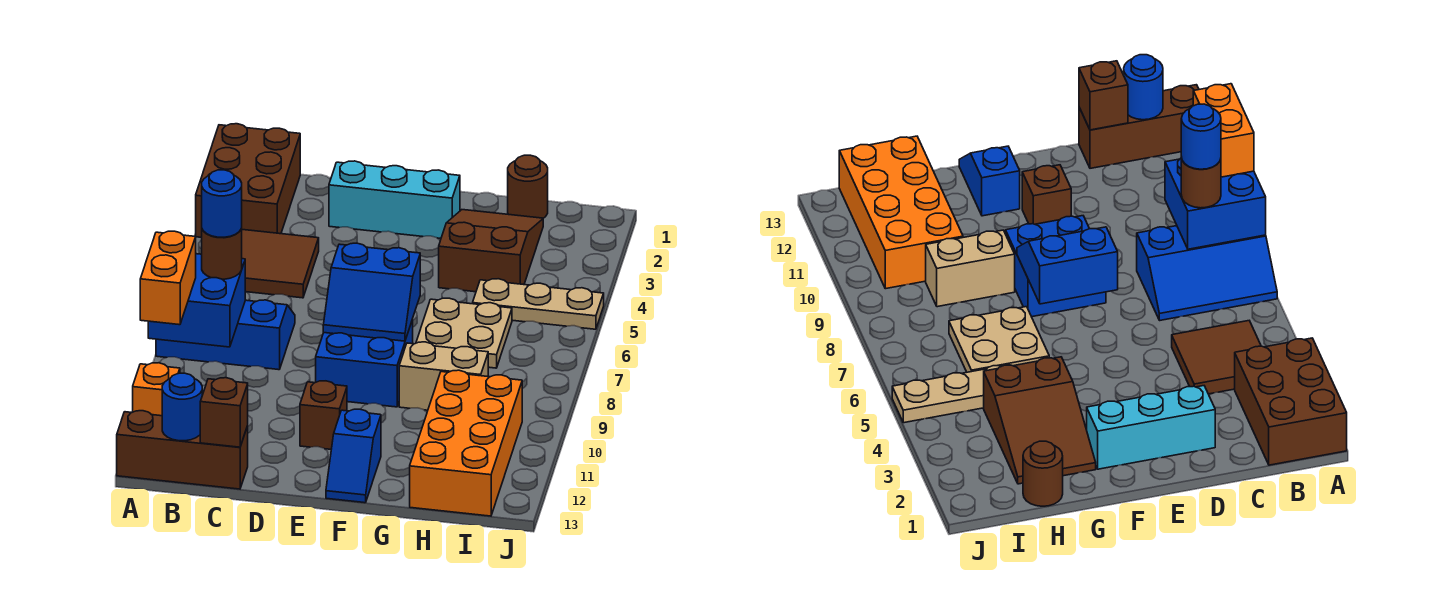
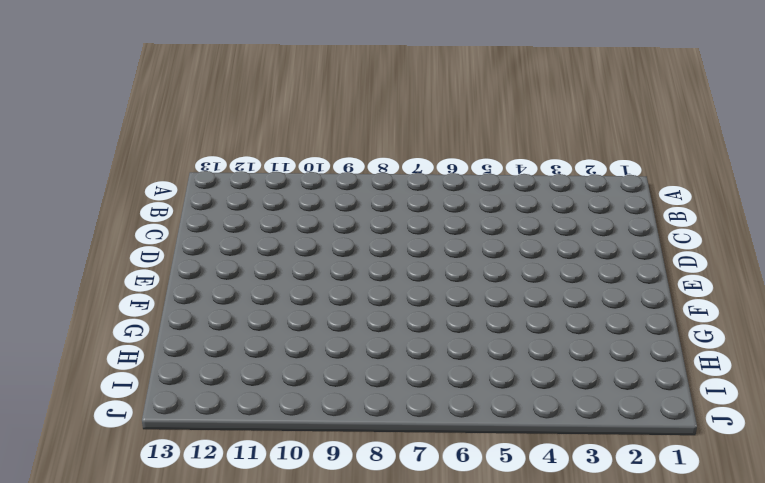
none -> brown 2x3 brick [196,124,300,237]
none -> blue 2x3 slope [156,300,295,370]
none -> orange 1x1 brick [133,363,180,416]

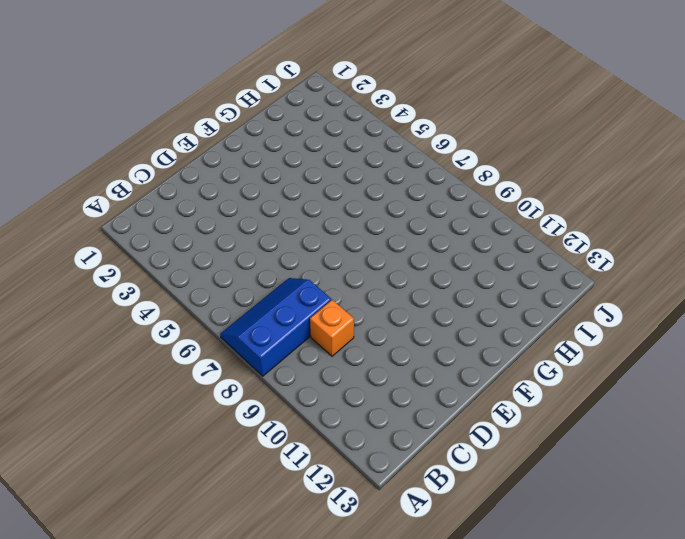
orange 1x1 brick [310,300,354,356] -> orange 1x1 brick moved to [133,363,180,416]
none -> brown 2x3 brick [196,124,300,237]
none -> brown 1x3 brick [117,411,248,489]
none -> brown 2x2 tile [242,230,319,298]

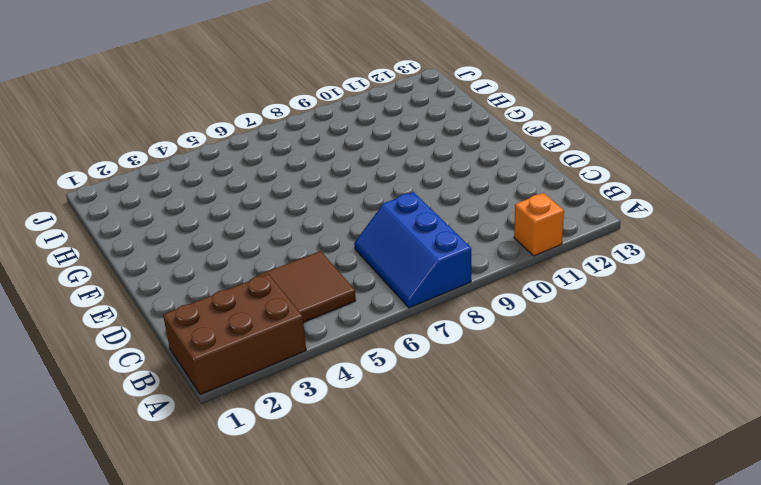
none -> brown 1x3 brick [117,411,248,489]
none -> cyan 1x3 brick [329,161,460,238]
none -> blue 2x2 brick [316,320,413,407]

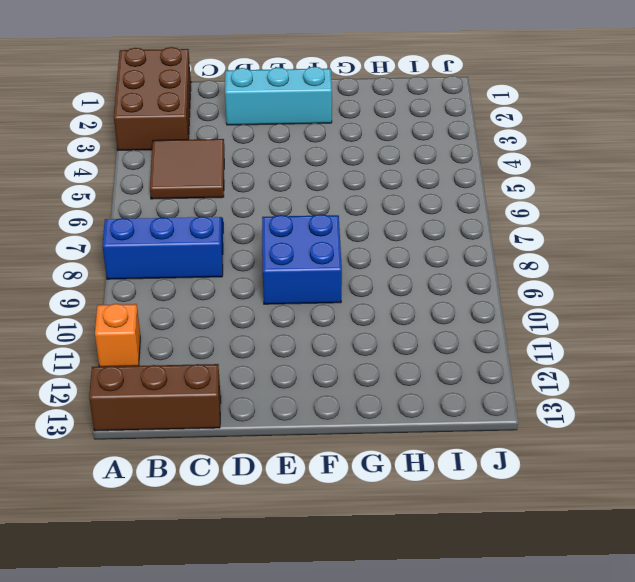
none -> brown 1x1 brick [300,381,347,449]
none -> blue 1x2 slope [326,409,381,503]
none -> brown 2x3 slope [439,210,543,292]

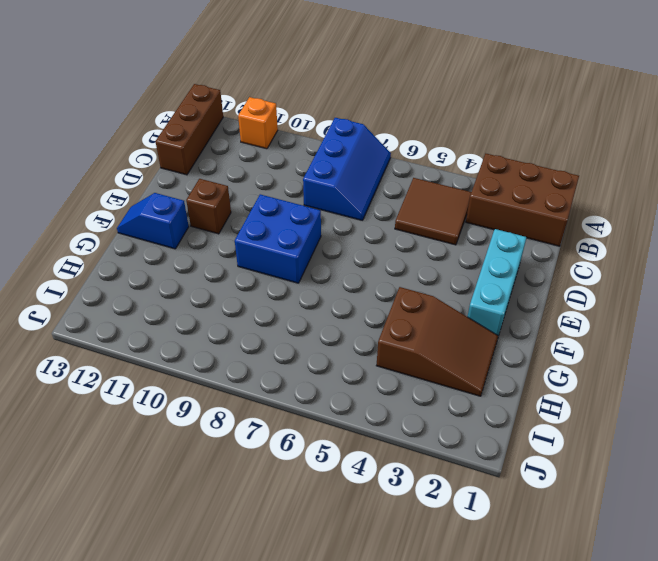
none -> tan 2x2 plate [416,298,512,368]
none -> tan 1x2 brick [399,342,488,410]
none -> brown 1x1 round brick [508,155,548,218]

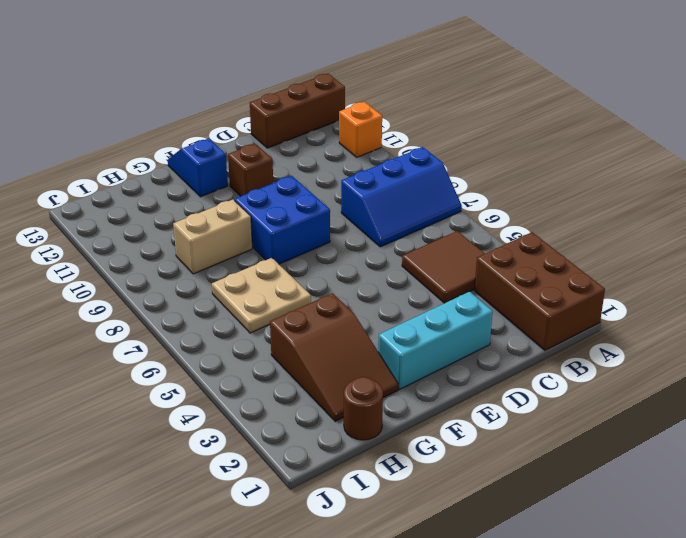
none -> tan 1x3 plate [473,279,604,329]
none -> orange 2x4 brick [410,370,522,516]
none -> blue 2x2 brick [148,254,245,347]

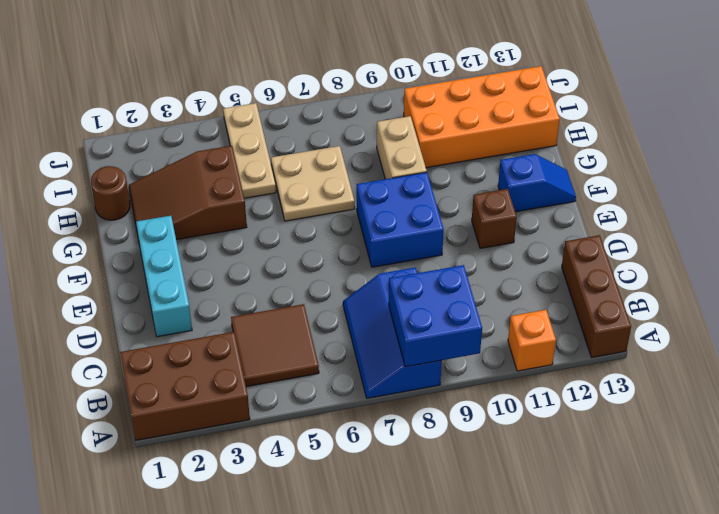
none -> blue 1x1 round brick [162,373,202,441]
none -> brown 1x1 brick [200,378,248,447]
none -> blue 2x2 slope [323,243,420,341]

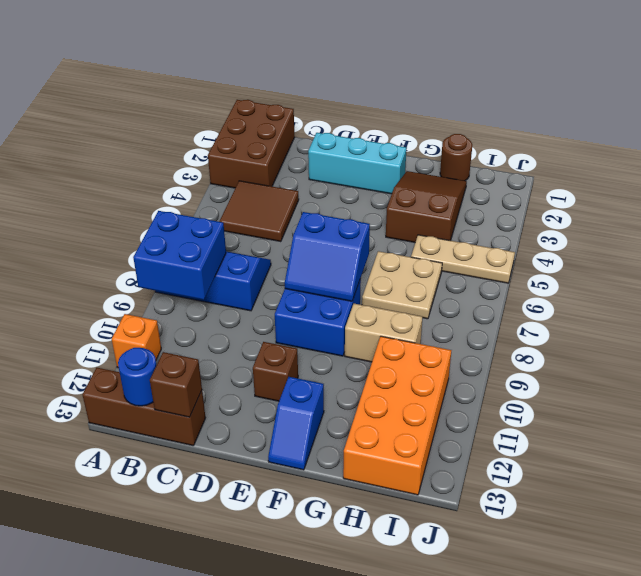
none -> orange 1x2 brick [140,231,196,325]
none -> brown 1x1 round brick [202,228,242,279]
none -> blue 1x1 round brick [202,170,242,237]

